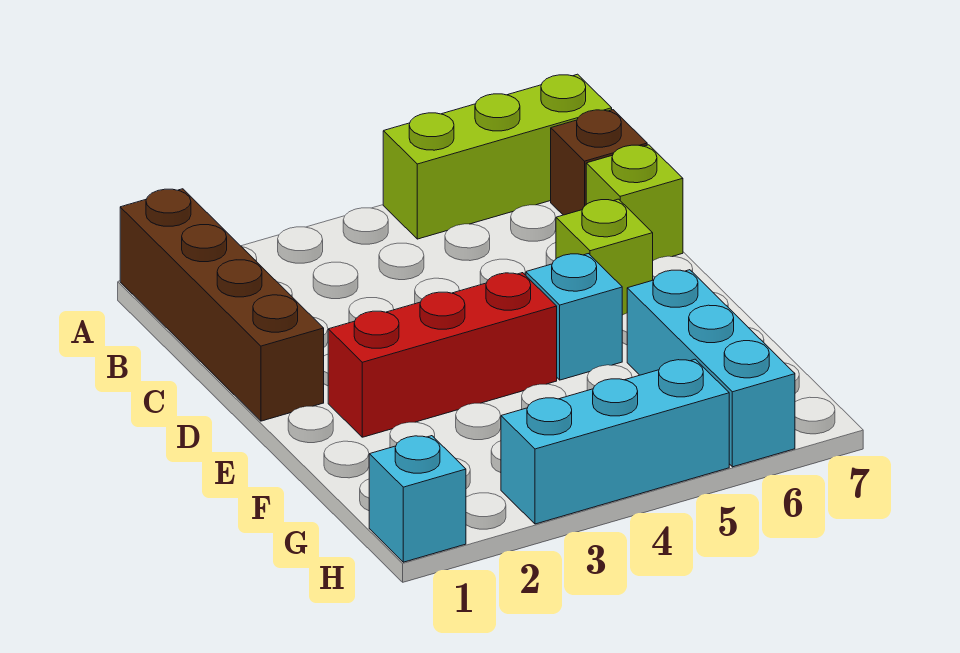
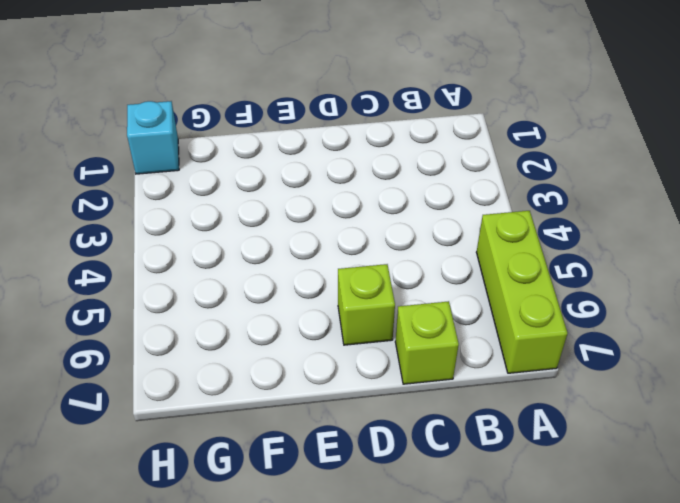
none -> brown 1x4 brick [120,189,324,421]
none -> brown 1x1 brick [551,110,647,215]

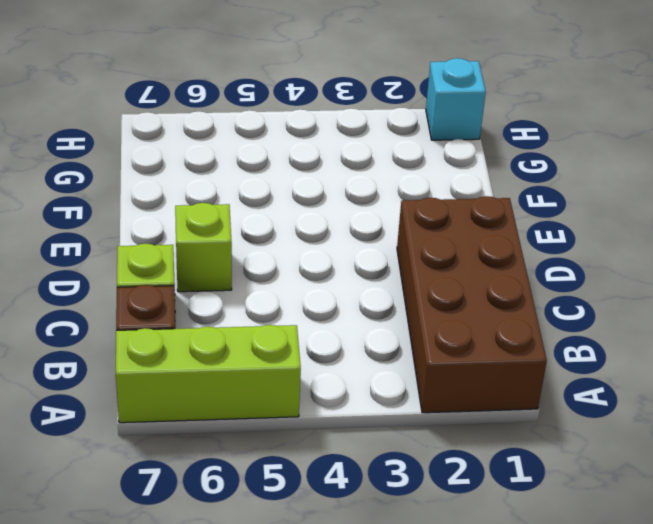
brown 2x4 brick [397,196,547,413] -> brown 1x4 brick [120,189,324,421]
none -> red 1x3 brick [328,273,557,437]
none -> cyan 1x1 brick [526,254,622,380]

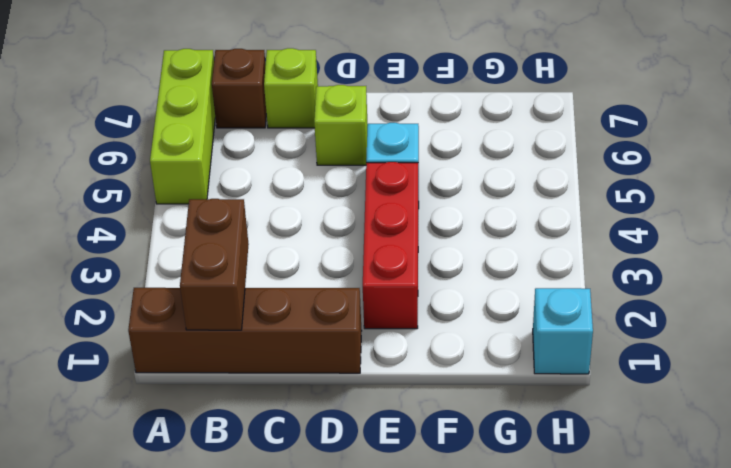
brown 1x2 brick [180,199,249,330] -> none
none -> cyan 1x3 brick [627,270,795,467]
none -> cyan 1x3 brick [501,359,729,524]

